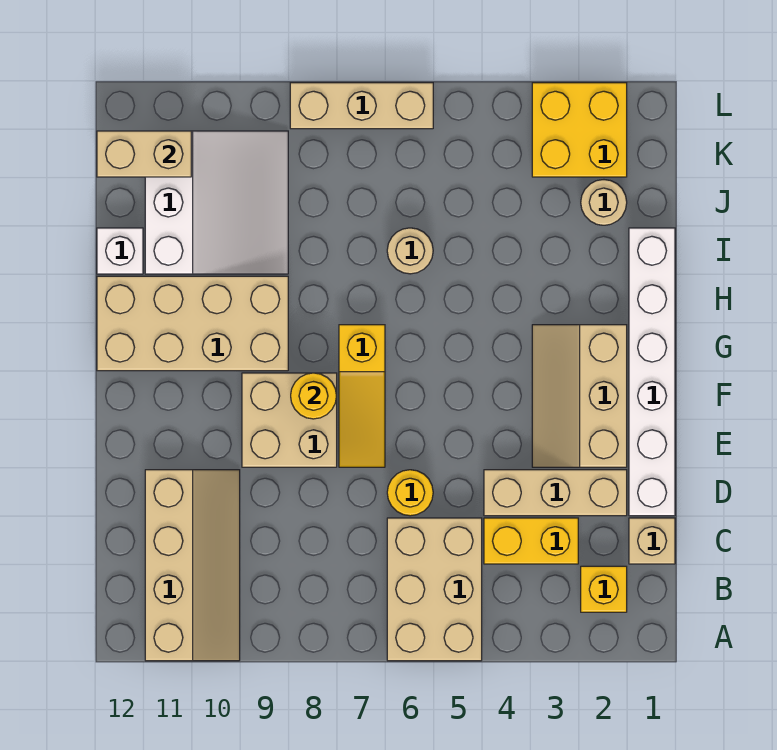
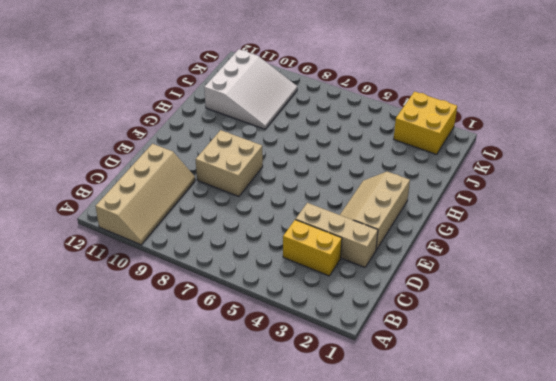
none -> tan 2x3 brick [387,518,482,661]
none -> yellow 1x1 brick [581,566,627,612]
none -> tan 1x1 brick [629,518,675,564]

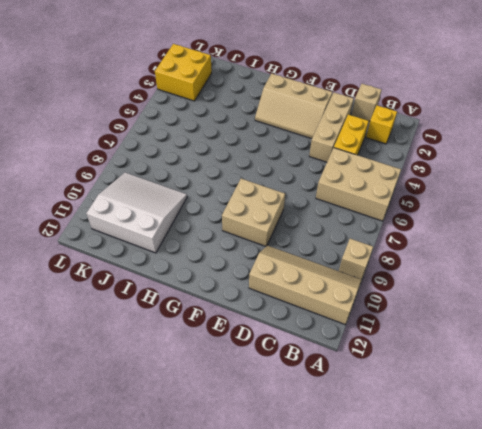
tan 1x1 brick [339,239,373,279] -> none
none -> white 1x6 brick [629,228,675,516]
none -> yellow 1x1 round brick [387,470,433,516]
none -> yellow 1x3 slope [339,325,385,467]

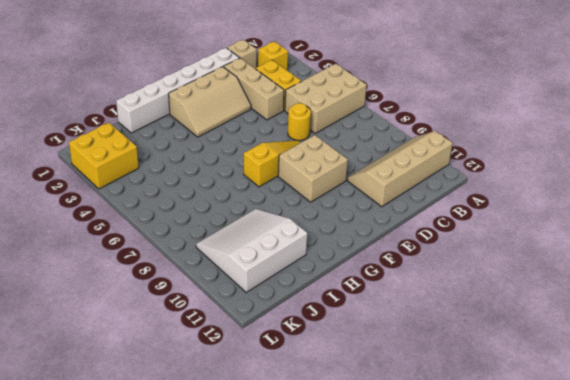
none -> tan 2x4 brick [97,276,288,371]
none -> tan 1x1 round brick [387,228,433,274]
none -> white 1x1 brick [97,228,143,274]

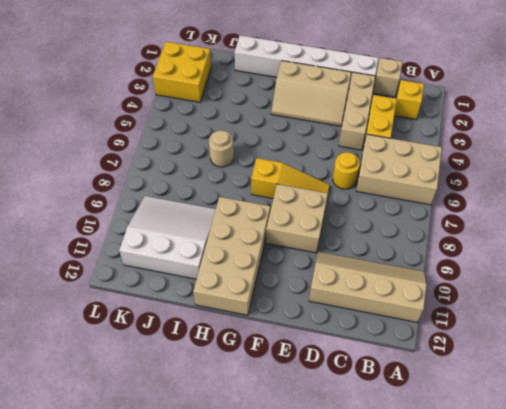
none -> white 1x1 brick [97,228,143,274]
none -> tan 1x1 round brick [581,180,627,225]
none -> tan 1x3 brick [290,83,433,129]

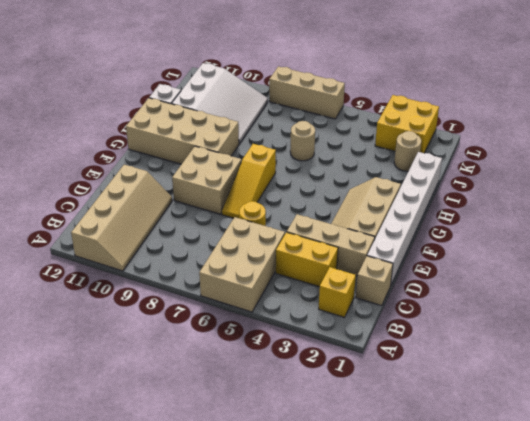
none -> yellow 1x1 round brick [291,373,337,419]
none -> tan 1x2 brick [97,131,191,177]

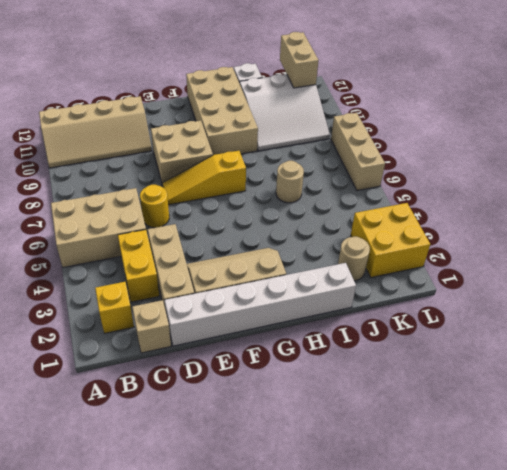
none -> yellow 1x1 round brick [291,373,337,419]

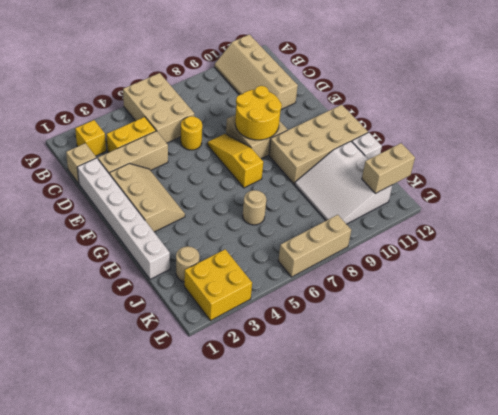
yellow 2x2 round brick [235,86,282,140] -> yellow 1x1 round brick [291,373,337,419]

